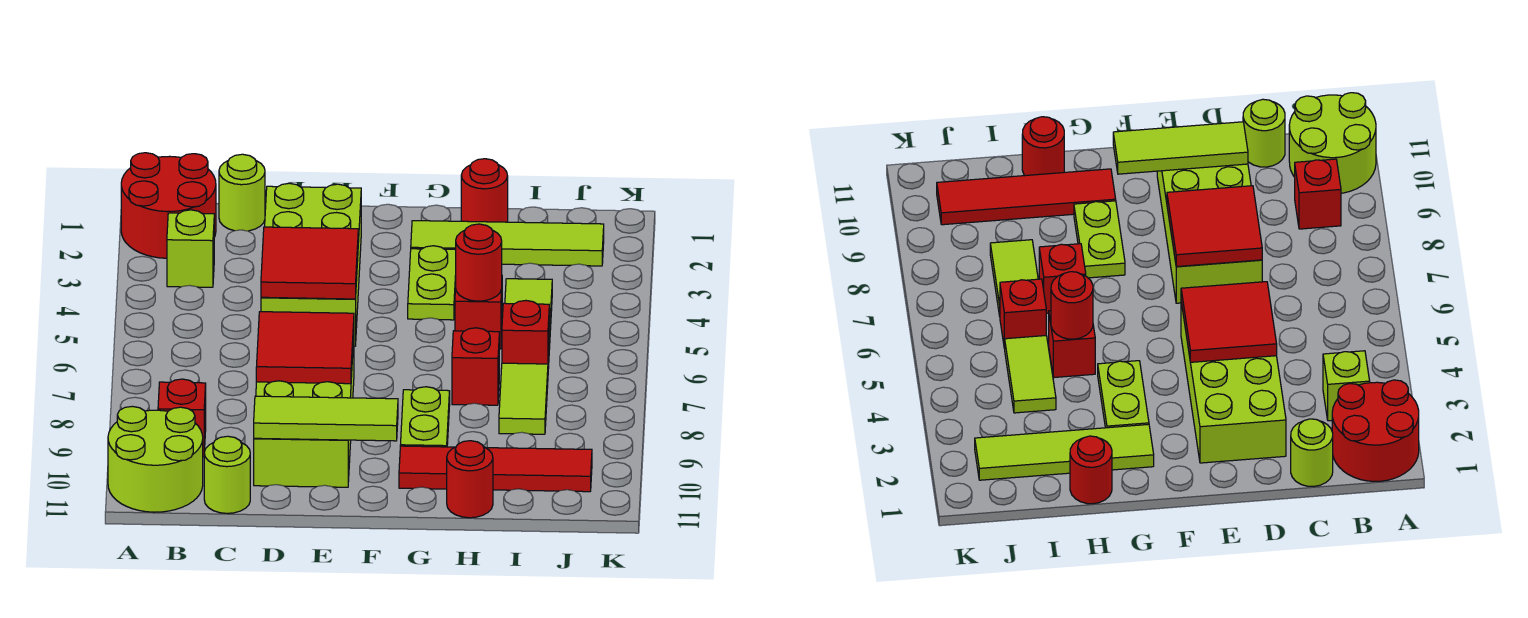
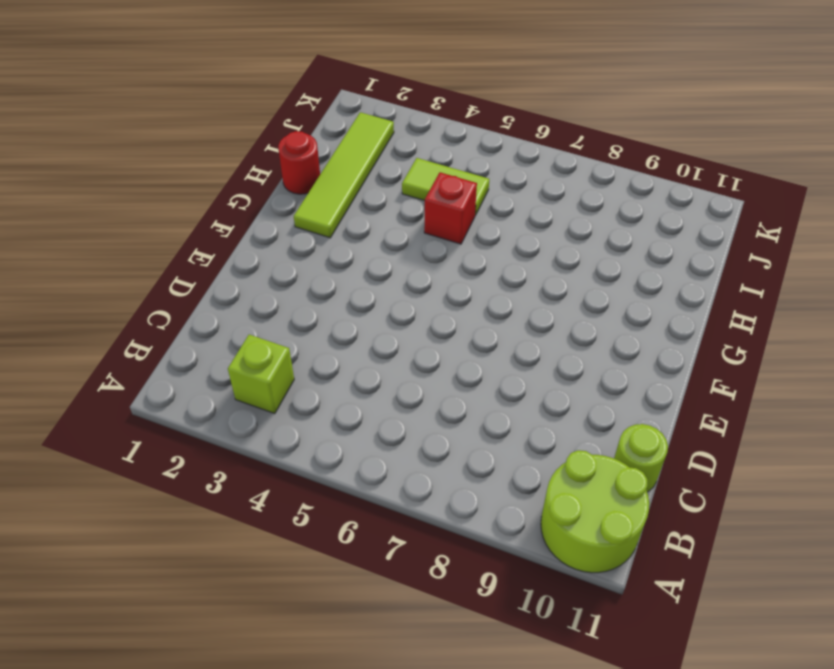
none -> red 2x2 round brick [121,153,216,258]
none -> red 1x1 brick [158,379,206,457]
none -> lime 1x1 round brick [219,154,265,231]

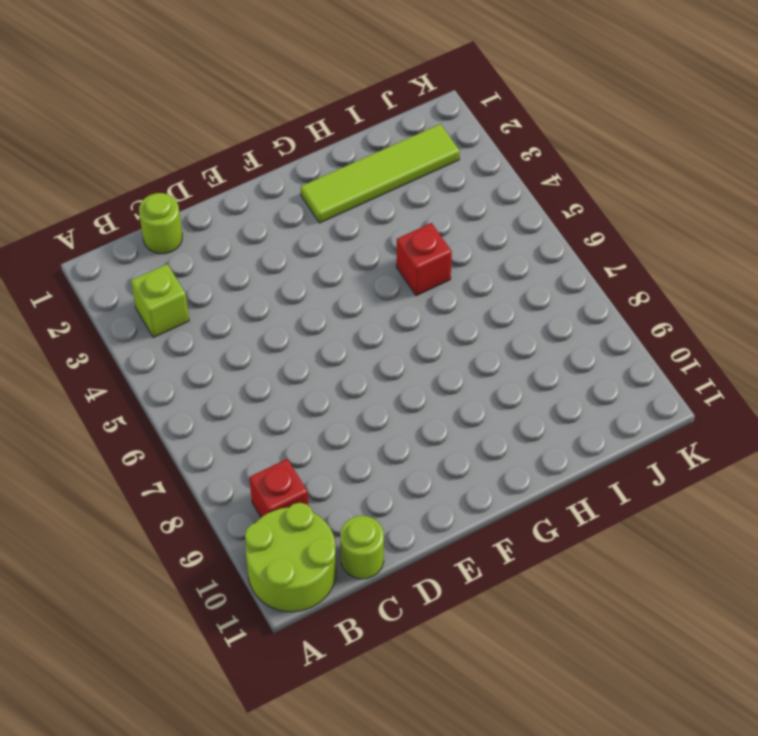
none -> red 2x2 round brick [121,153,216,258]
none -> lime 2x4 brick [261,183,361,346]
none -> lime 2x4 brick [254,338,354,487]

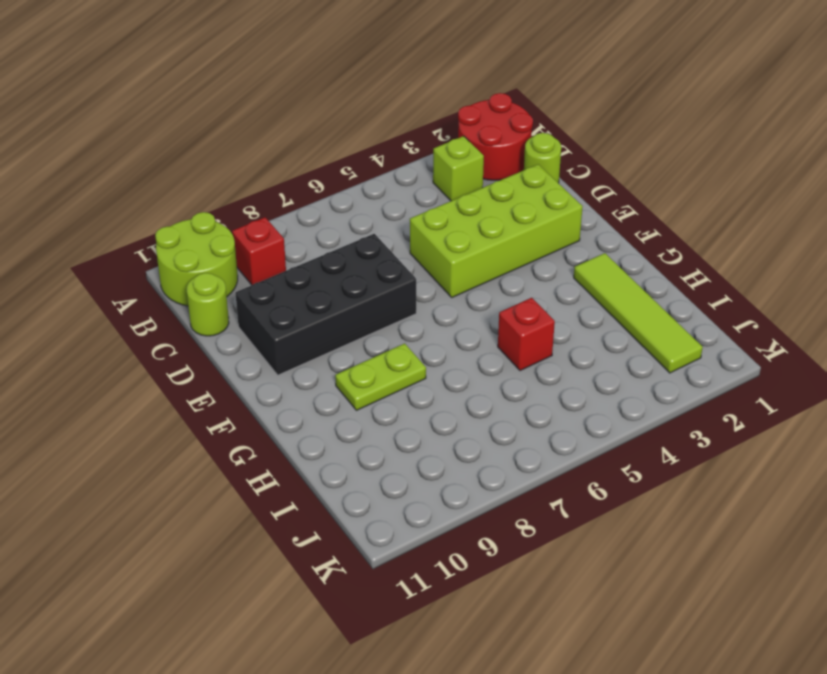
black 2x4 brick [235,234,416,375] -> lime 2x4 brick [254,338,354,487]
none -> lime 1x2 plate [408,246,456,320]
none -> red 1x4 tile [399,446,592,492]
none -> red 1x1 round brick [461,159,508,222]

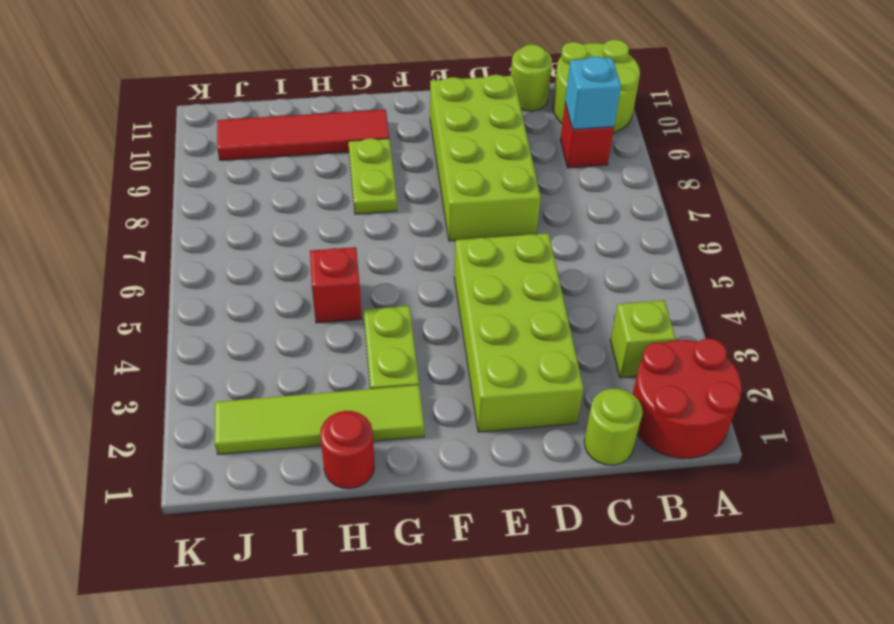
cyan 1x1 brick [565,56,621,129] -> none
none -> red 1x1 brick [452,328,499,405]
none -> red 1x1 round brick [447,441,493,518]
none -> lime 1x2 tile [505,279,552,349]

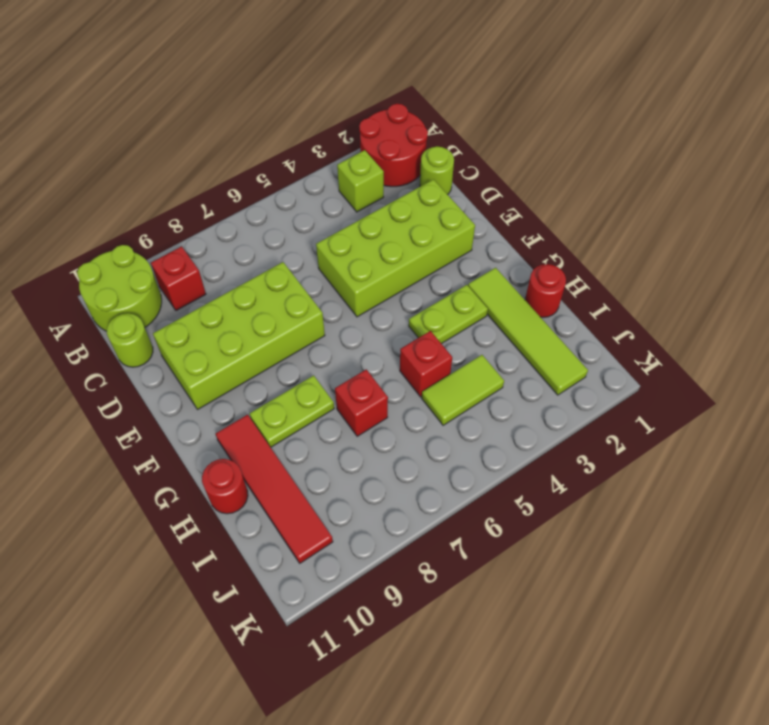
none -> red 1x1 brick [502,301,549,369]
none -> lime 1x2 tile [499,363,548,434]
none -> red 2x2 tile [261,227,358,299]

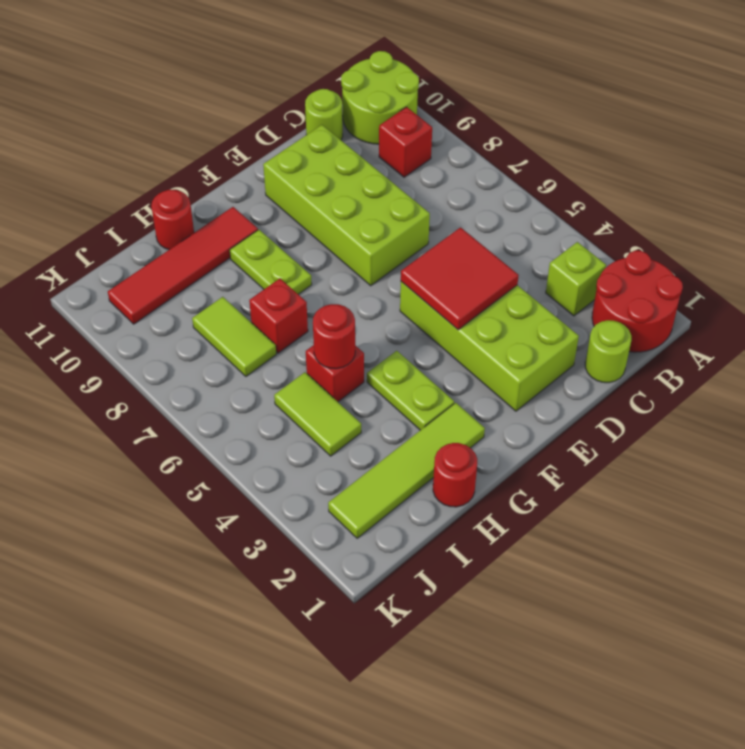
none -> red 1x1 brick [502,301,549,369]
none -> red 2x2 tile [256,312,354,384]
none -> lime 1x3 tile [254,396,398,441]

